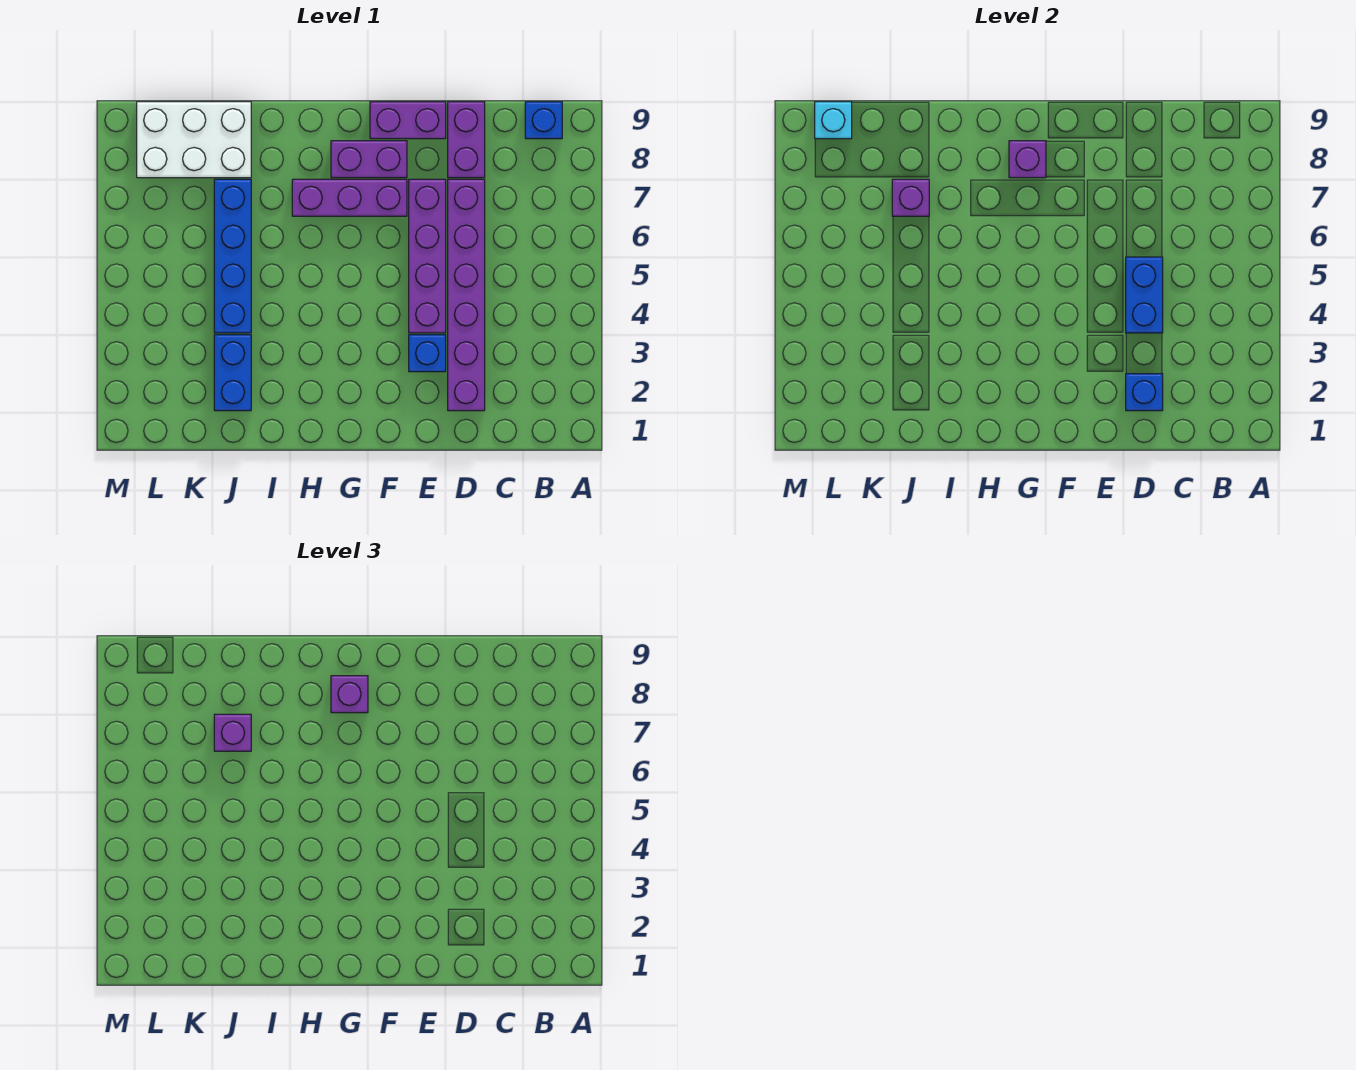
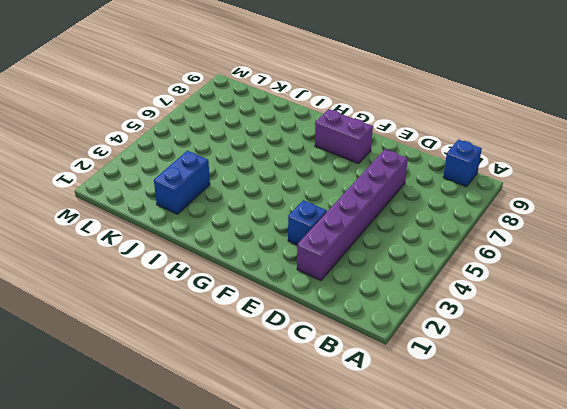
none -> purple 1x2 brick [448,102,485,178]
none -> purple 1x4 brick [409,179,446,333]
none -> purple 1x2 brick [370,102,446,139]

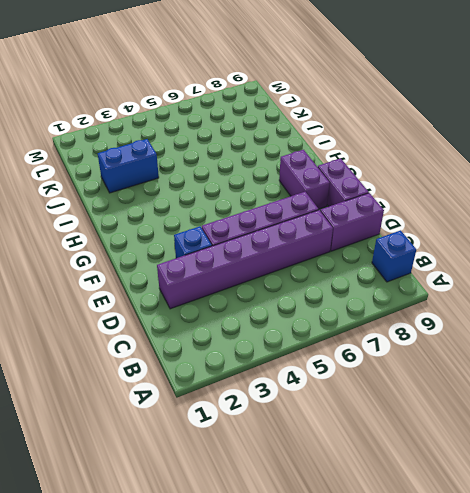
none -> purple 1x3 brick [292,179,407,216]
none -> blue 1x4 brick [214,179,251,333]
none -> white 2x3 brick [137,102,251,178]

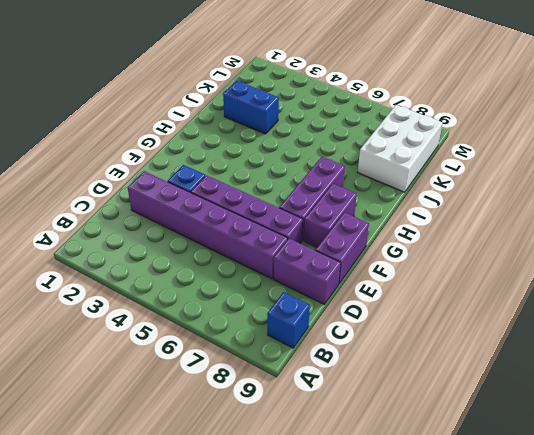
none -> blue 1x4 brick [214,179,251,333]
none -> blue 1x1 brick [1126,374,1163,411]
none -> blue 1x2 brick [1126,257,1163,333]

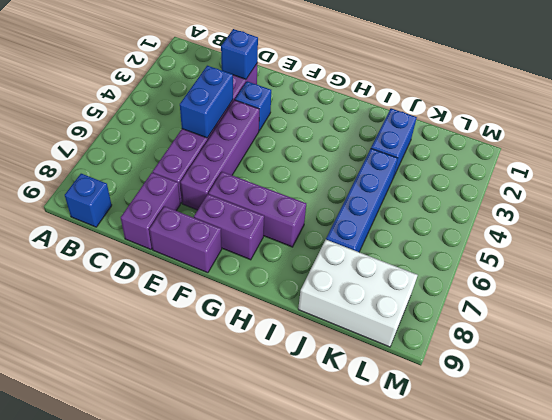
none -> purple 1x1 brick [1009,141,1046,178]
none -> purple 1x1 brick [892,179,929,216]
none -> cyan 1x1 brick [815,102,852,139]

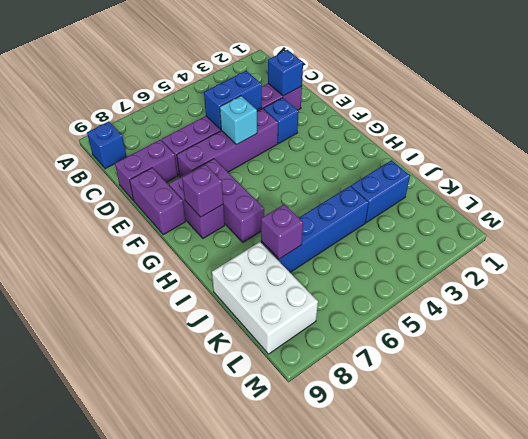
cyan 1x1 brick [220,96,257,145] -> cyan 1x1 brick moved to [815,102,852,139]
none -> purple 1x1 brick [331,676,368,713]
none -> purple 1x1 brick [214,714,251,751]

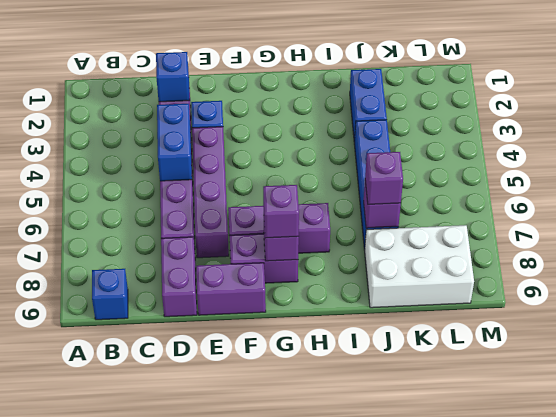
none -> cyan 1x1 brick [815,102,852,139]

